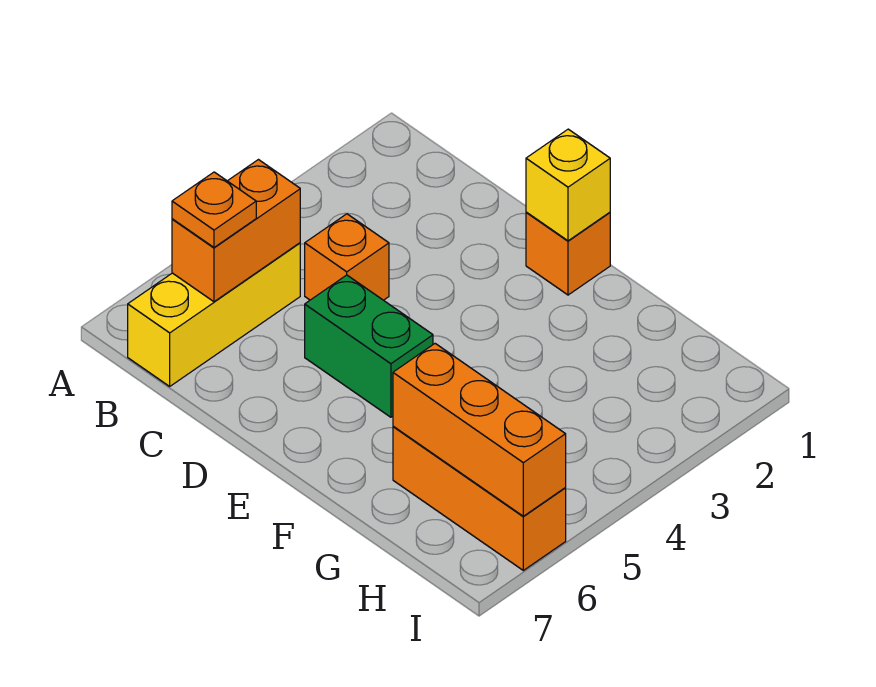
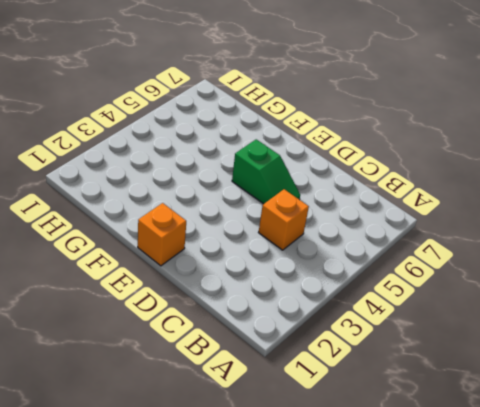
green 1x2 slope [232,139,300,204] -> green 1x2 brick [305,275,433,417]
none -> yellow 1x3 brick [128,243,300,386]
none -> orange 1x3 brick [393,426,566,570]

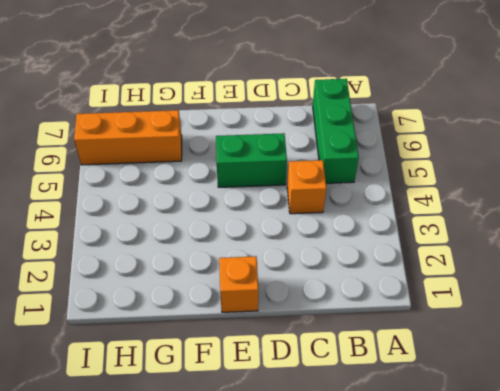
green 1x3 brick [313,79,359,183] -> yellow 1x3 brick [128,243,300,386]
none -> orange 1x2 brick [172,160,300,302]
none -> yellow 1x1 brick [526,129,610,241]

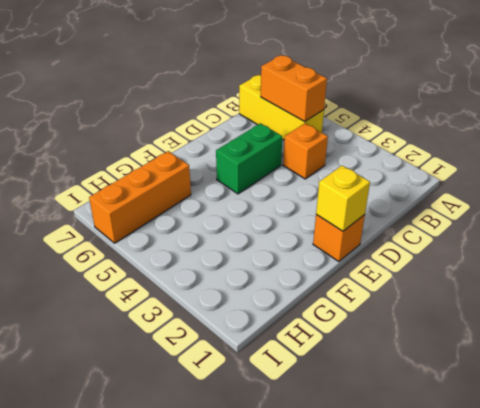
none -> orange 1x3 brick [393,344,566,516]
none -> orange 1x1 plate [172,172,256,247]

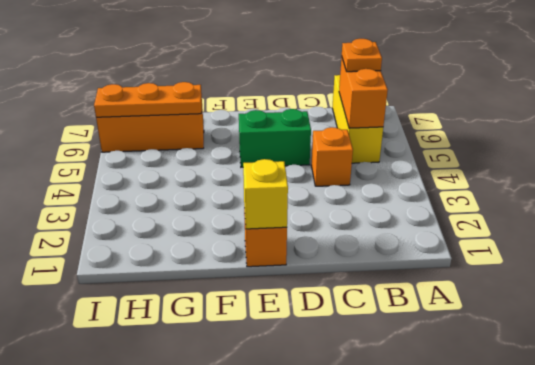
orange 1x3 plate [94,82,202,117] -> orange 1x3 brick [393,344,566,516]

